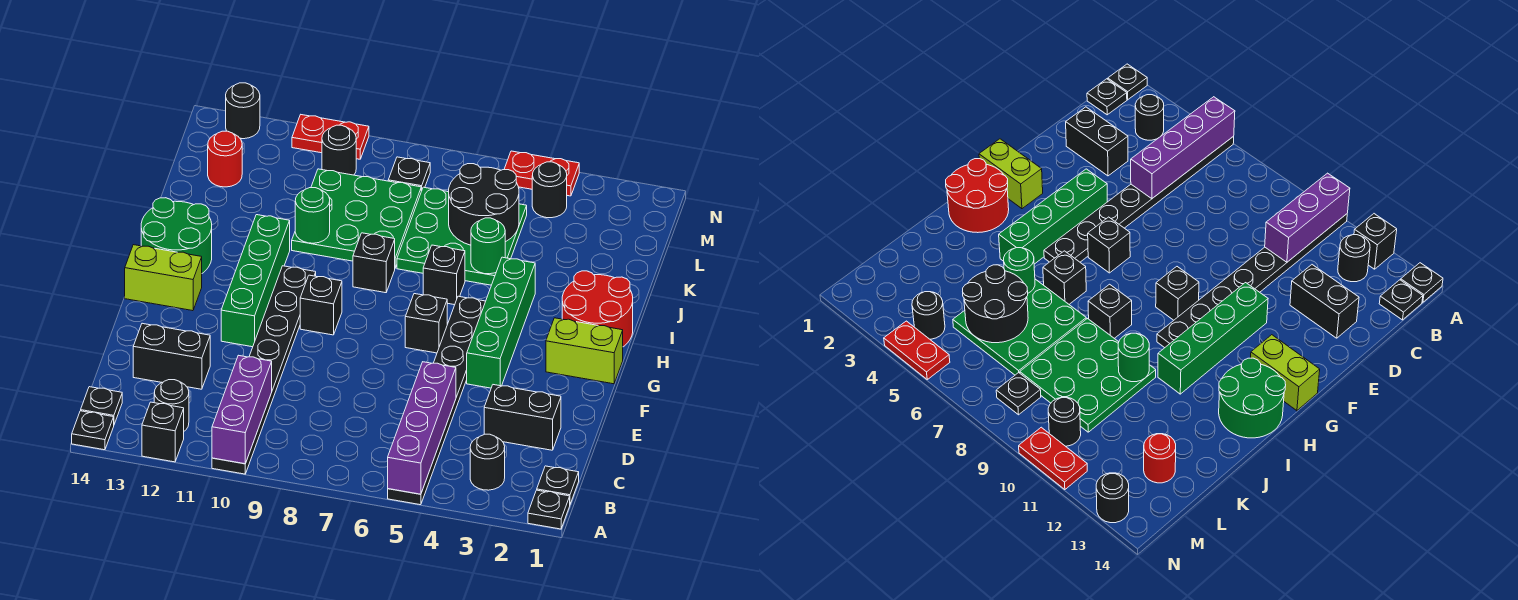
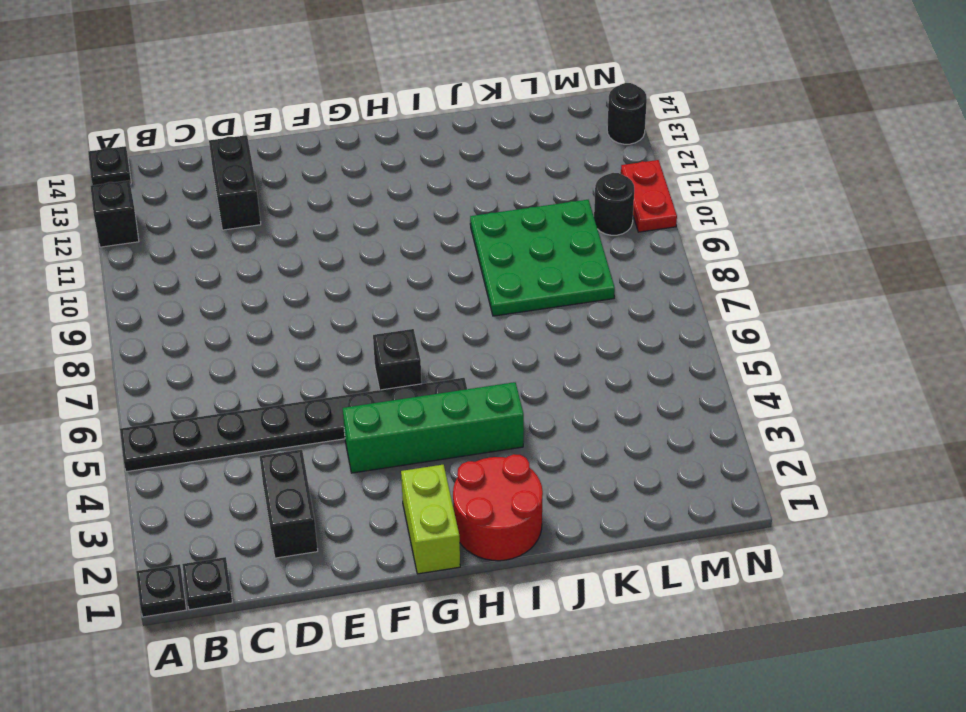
none -> black 1x8 plate [212,266,316,474]
none -> black 1x1 round brick [470,434,505,490]
none -> black 1x1 round brick [154,380,189,431]
none -> black 1x1 plate [81,387,122,424]

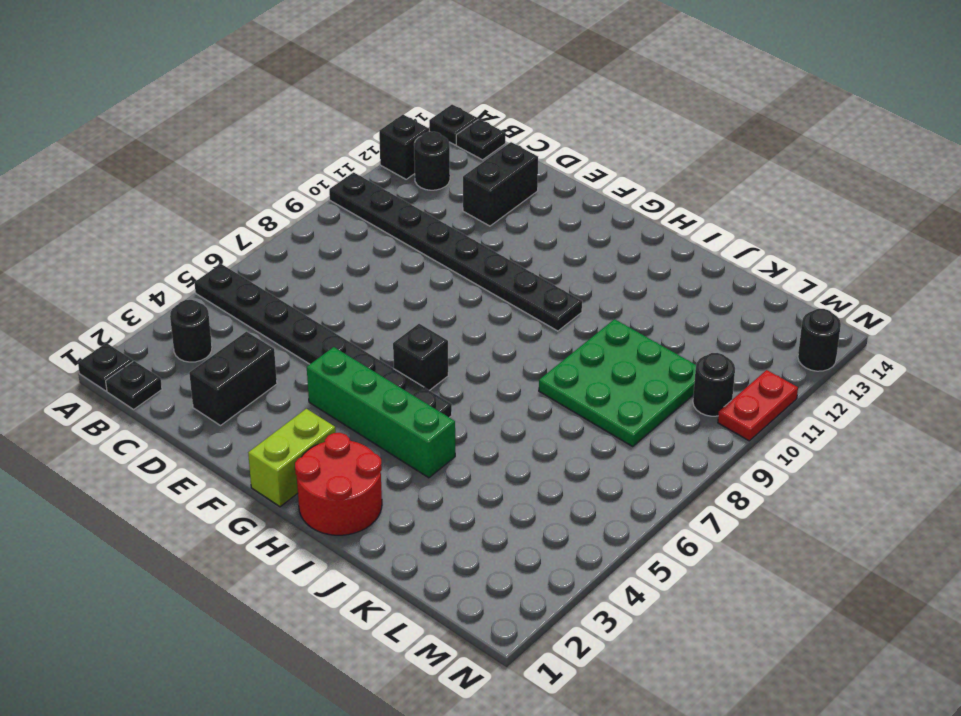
none -> green 1x4 brick [221,215,290,347]
none -> black 1x1 brick [300,275,342,335]
none -> lime 1x2 brick [125,245,202,311]
none -> green 2x2 round brick [141,198,212,273]

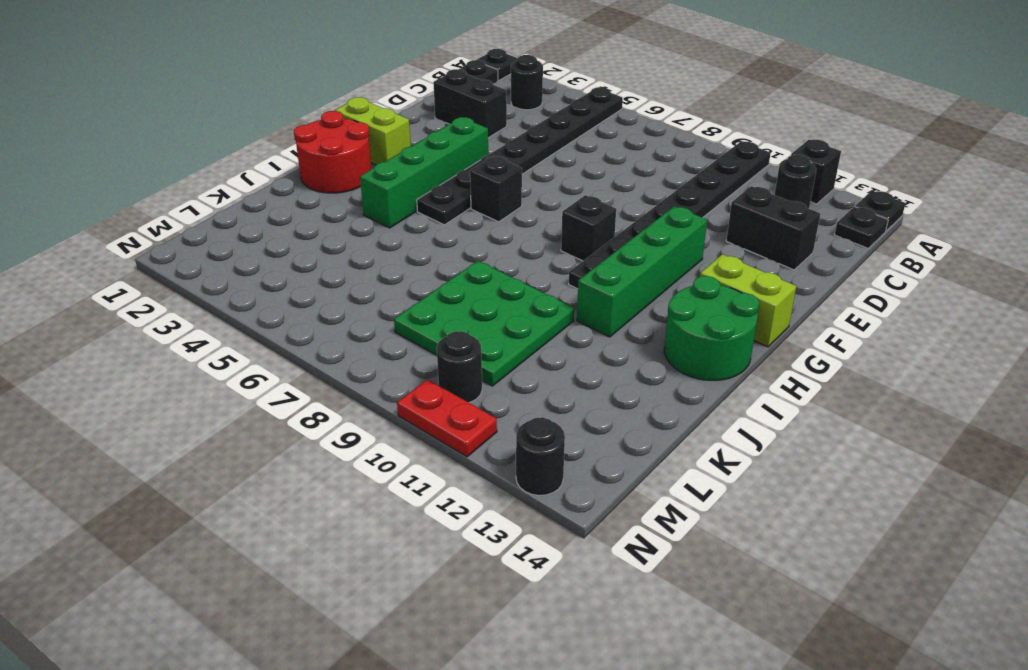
none -> black 1x1 brick [423,245,465,305]
none -> black 1x1 brick [353,233,395,293]
none -> green 3x3 plate [397,187,527,285]
none -> red 1x1 round brick [208,131,242,187]

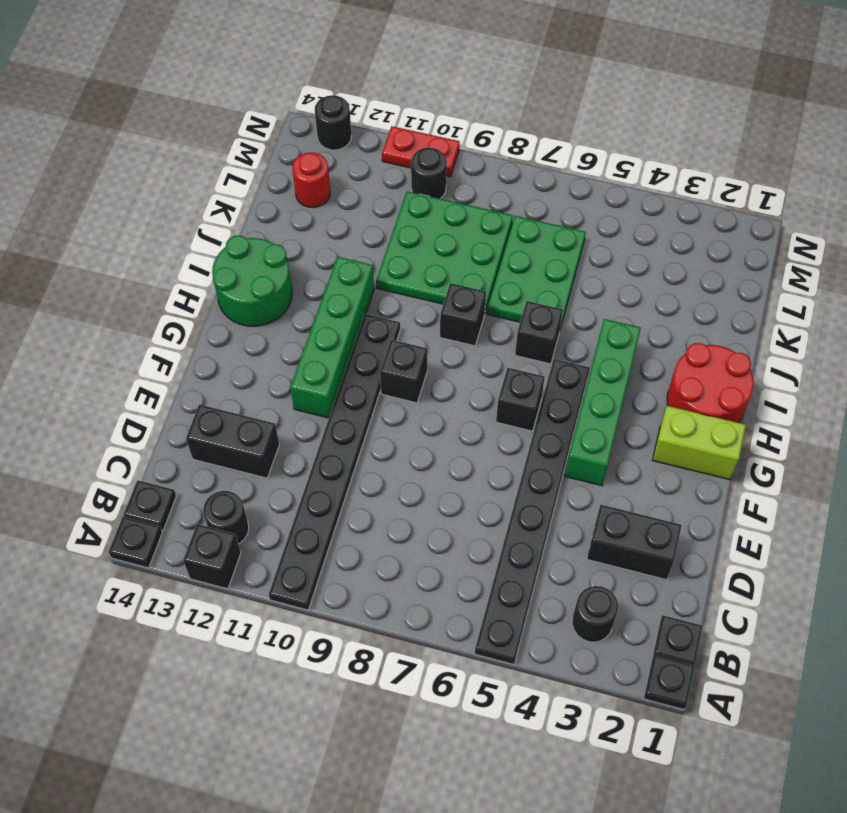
green 2x3 plate [487,216,586,328] -> green 3x3 plate [397,187,527,285]
none -> lime 1x2 brick [125,245,202,311]
none -> black 1x1 round brick [532,162,567,218]
none -> black 1x1 plate [388,157,430,191]
none -> red 1x2 plate [504,151,579,196]

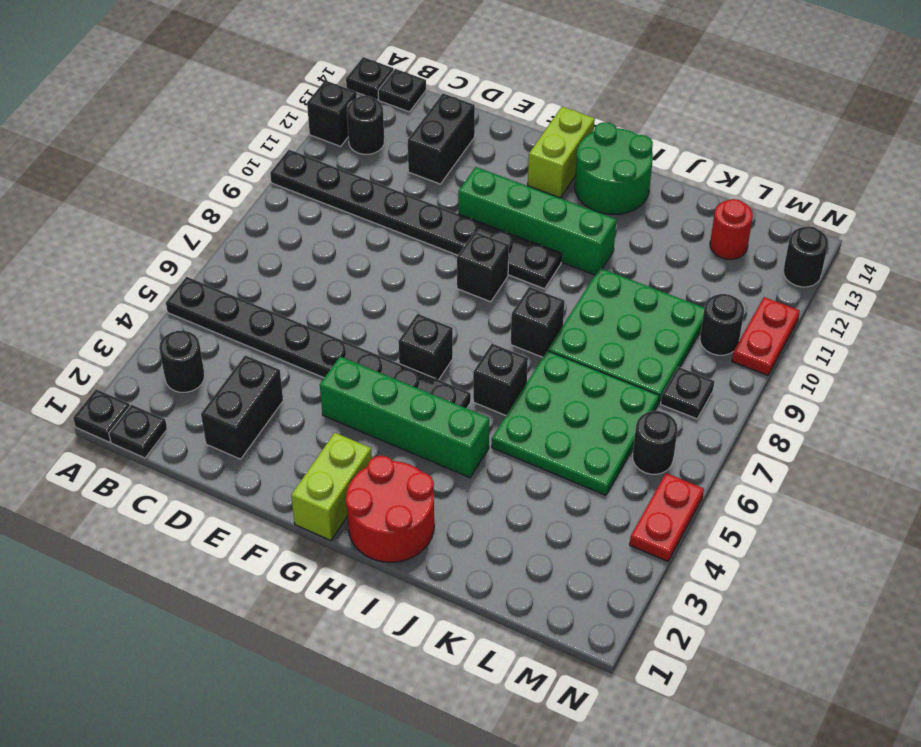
black 1x1 round brick [633,411,678,474] -> black 1x1 round brick moved to [532,162,567,218]
none -> purple 1x4 brick [388,362,456,494]
none -> purple 1x3 brick [212,355,272,464]
none -> green 1x1 round brick [471,218,505,274]
none -> green 1x1 round brick [295,188,330,243]

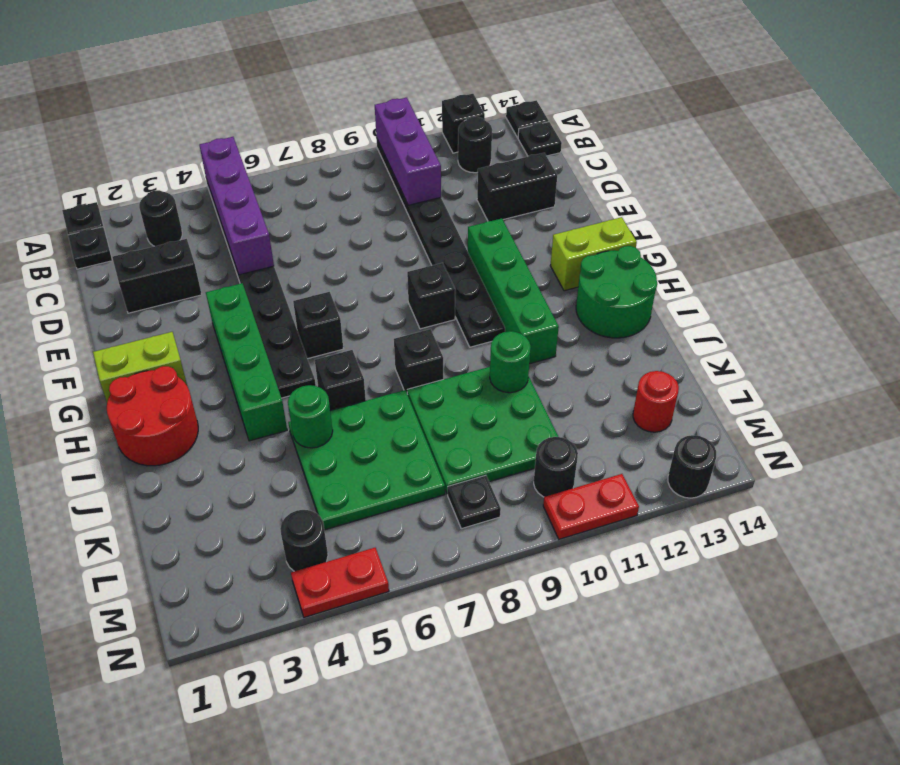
none -> black 2x2 round brick [449,164,519,245]

